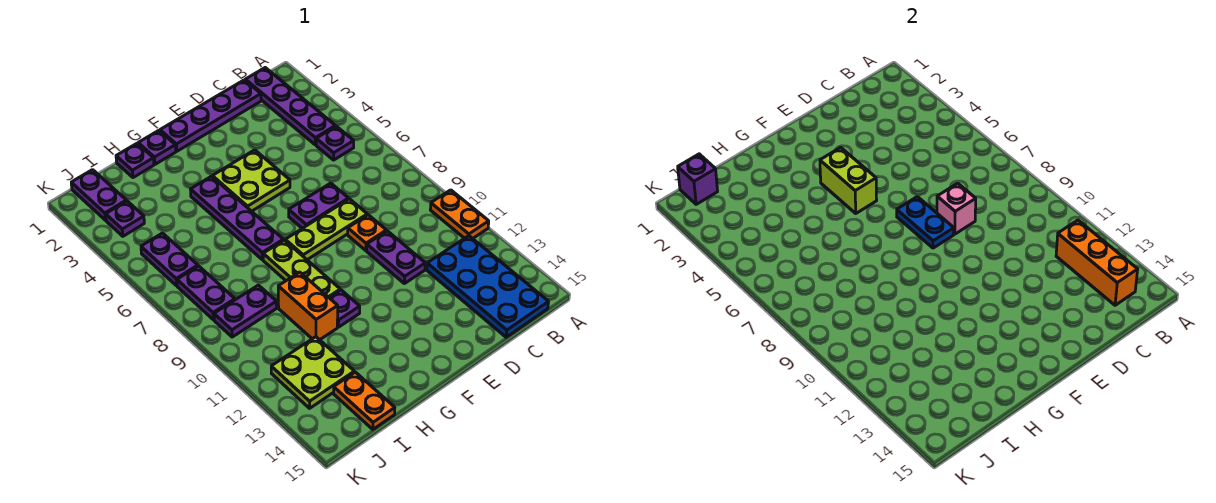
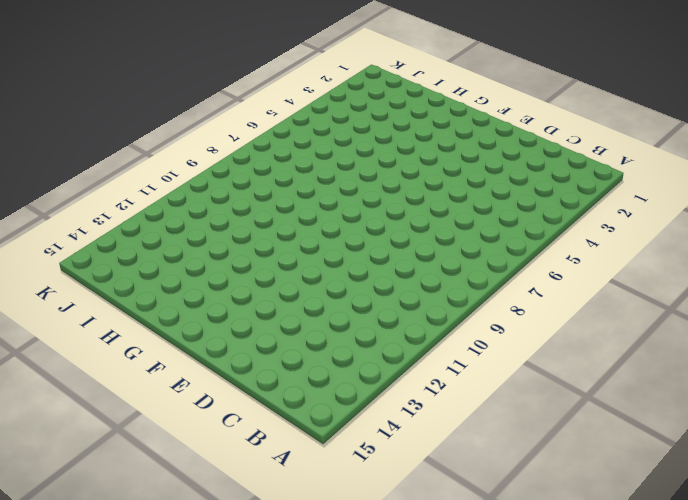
none -> orange 1x2 plate [430,190,489,239]
none -> purple 1x4 plate [245,68,335,145]
none -> purple 1x1 plate [316,126,354,160]

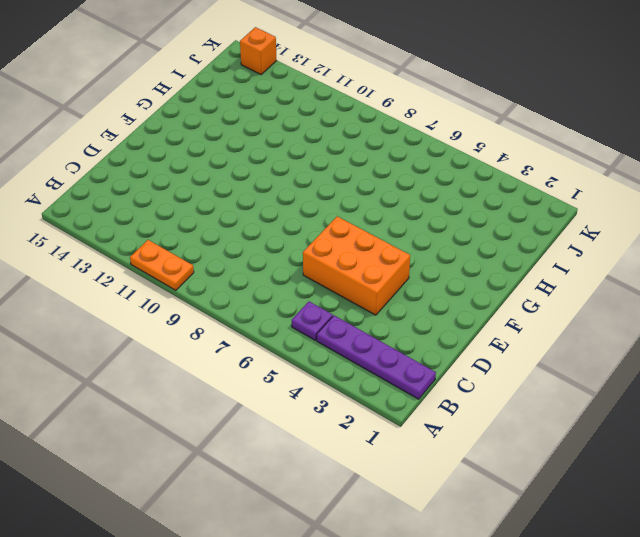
orange 2x3 brick [303,216,410,315] -> lime 2x2 plate [213,150,290,211]
orange 1x1 brick [240,27,277,74] -> none
none -> blue 2x4 plate [427,236,548,337]
none -> purple 1x4 plate [160,80,261,151]
none -> purple 1x2 plate [289,183,349,228]

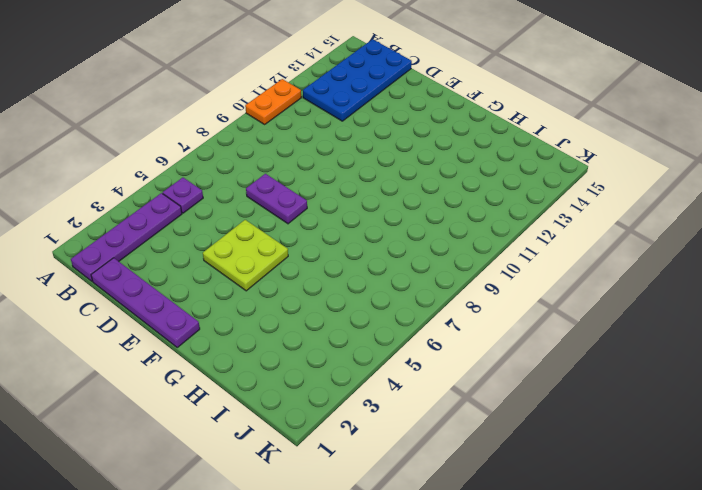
none -> lime 1x3 plate [285,199,367,260]
none -> orange 1x1 plate [348,215,386,250]
none -> purple 1x2 plate [367,231,425,284]

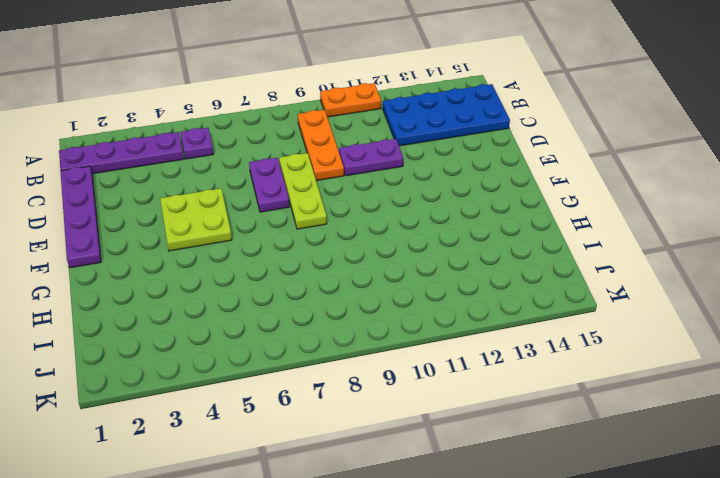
orange 1x3 plate [298,110,344,181] -> orange 1x1 plate [348,215,386,250]
none -> purple 1x1 plate [138,131,176,164]
none -> purple 1x4 plate [191,176,283,260]
none -> lime 1x3 plate [263,240,340,298]

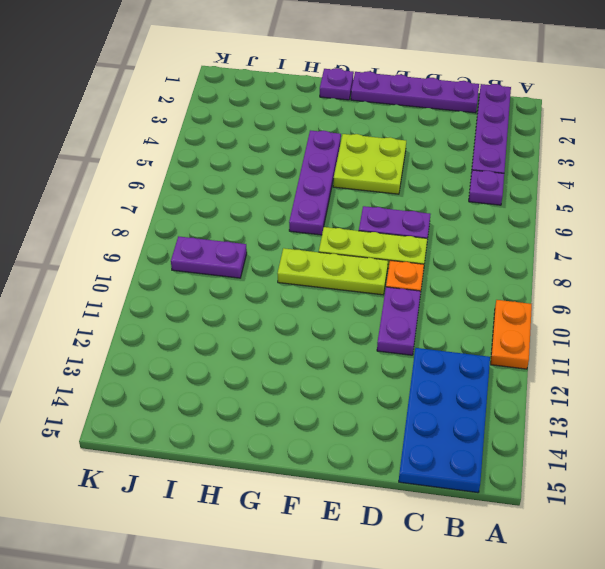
lime 1x3 plate [277,248,388,295] -> lime 1x3 plate turned to [263,240,340,298]
none -> purple 1x1 plate [330,290,360,327]
none -> purple 1x1 plate [116,144,154,178]
none -> orange 1x2 brick [278,272,338,340]

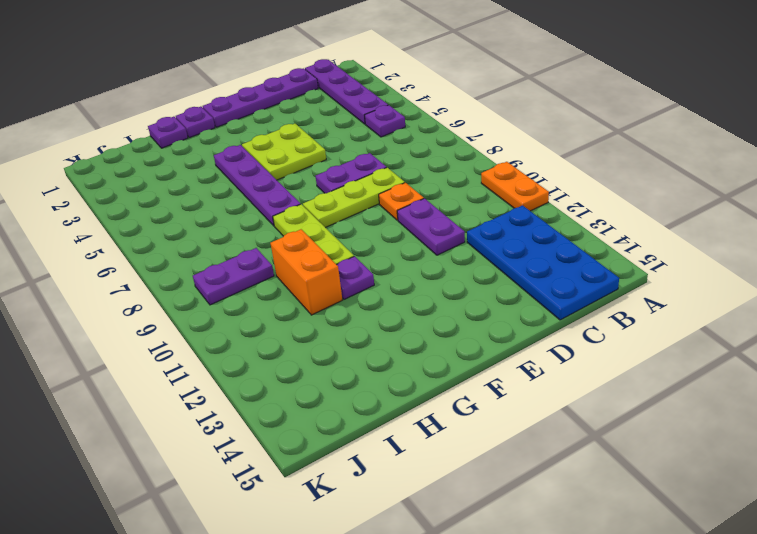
none -> lime 2x2 plate [271,337,354,408]
none -> orange 1x2 plate [334,372,395,429]
none -> purple 1x2 plate [71,170,126,220]

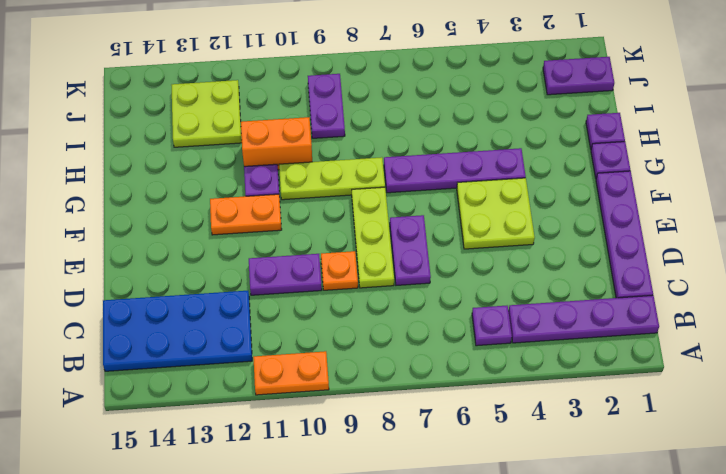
orange 1x2 plate [210,194,282,235] -> orange 1x2 plate moved to [334,372,395,429]
none -> purple 1x1 plate [106,201,144,236]
none -> purple 1x2 plate [141,233,198,286]
none -> purple 1x2 plate [177,266,235,320]

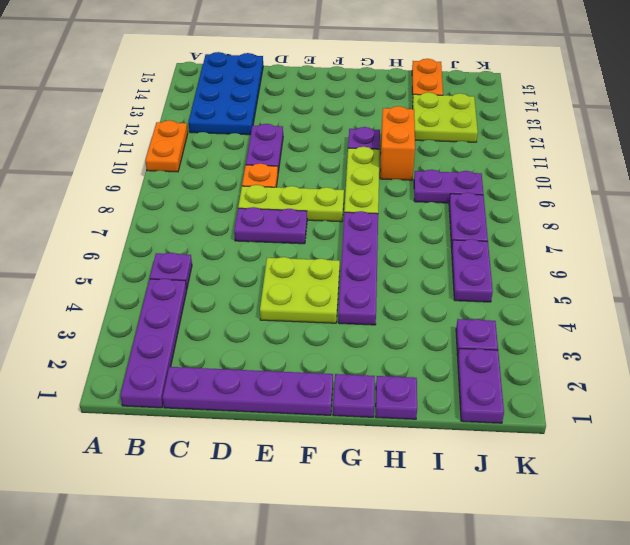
none -> orange 1x3 brick [1056,220,1138,305]
none -> pink 1x1 brick [937,183,976,234]
none -> blue 1x2 plate [897,197,954,248]

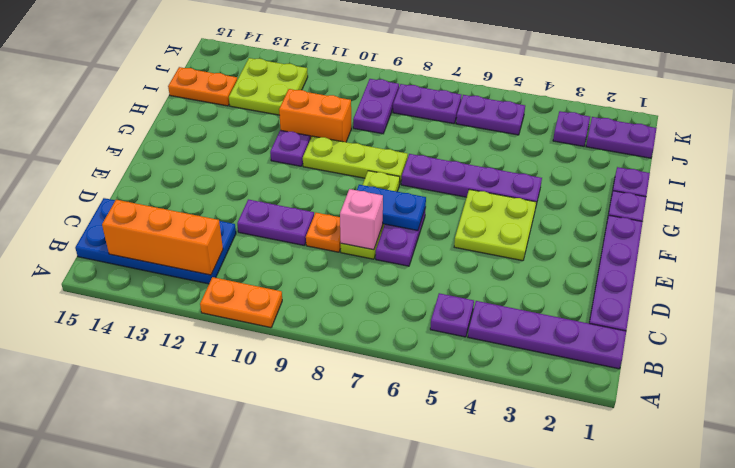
none -> lime 1x2 brick [820,147,877,213]
none -> purple 1x1 brick [678,154,718,204]

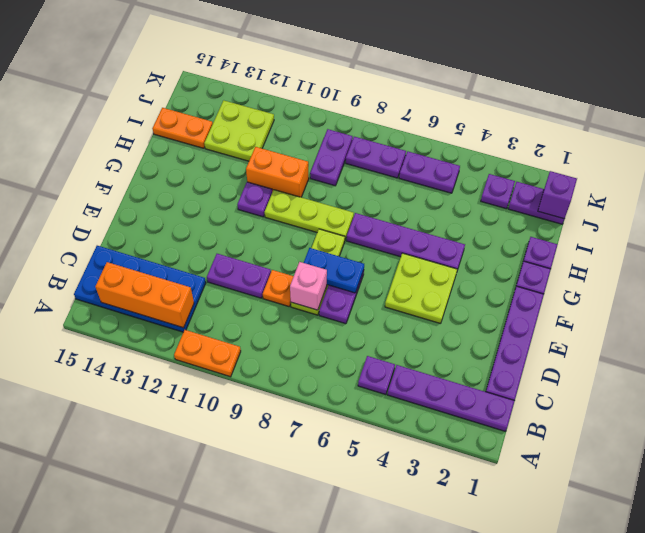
none -> lime 1x2 brick [820,147,877,213]

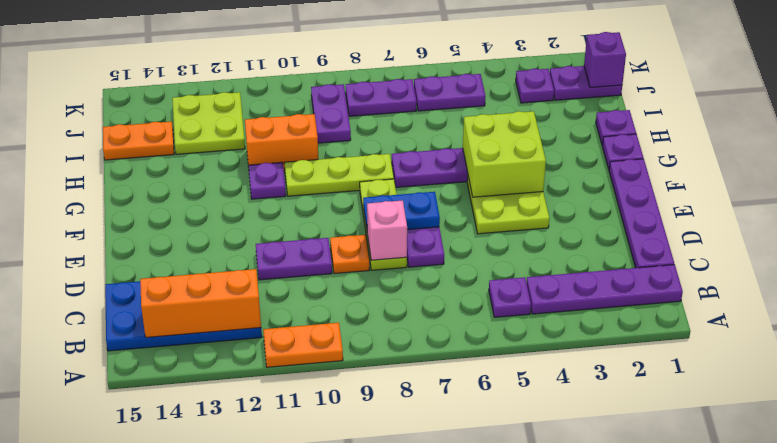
lime 2x2 brick [463,111,546,197] -> lime 1x2 brick [820,147,877,213]

